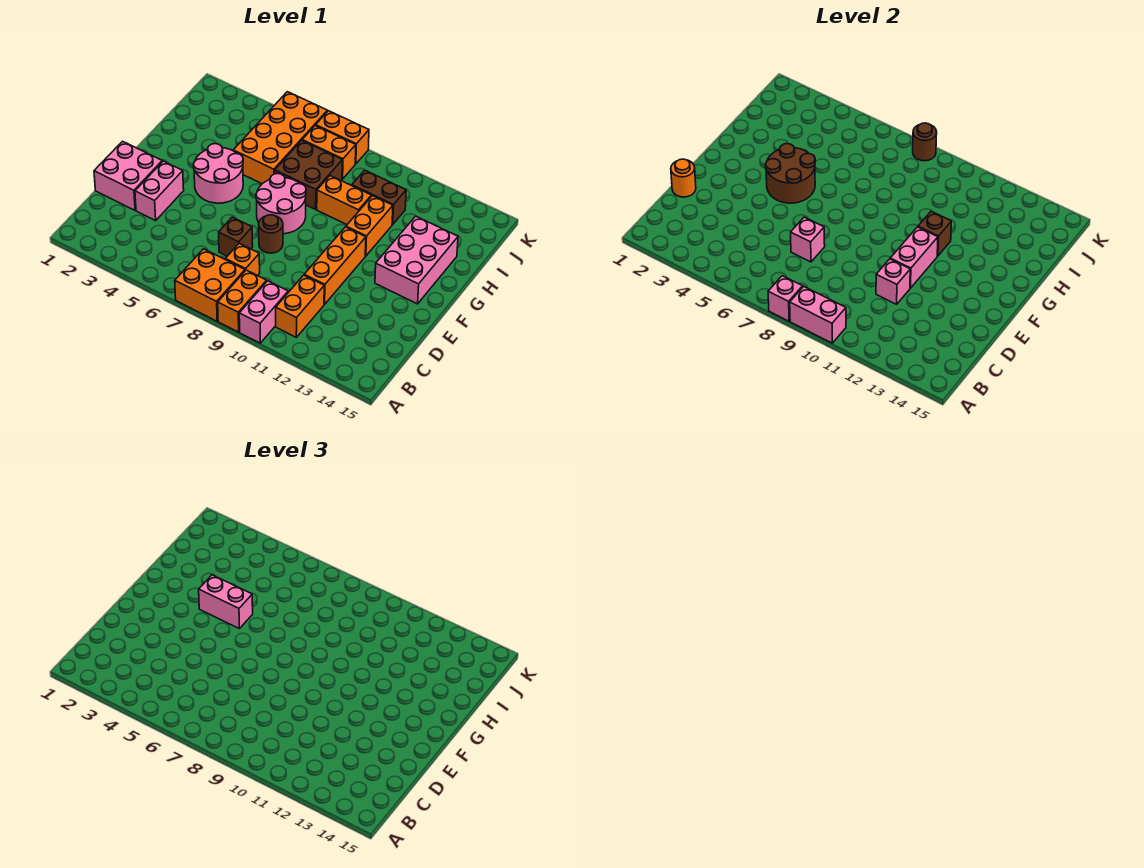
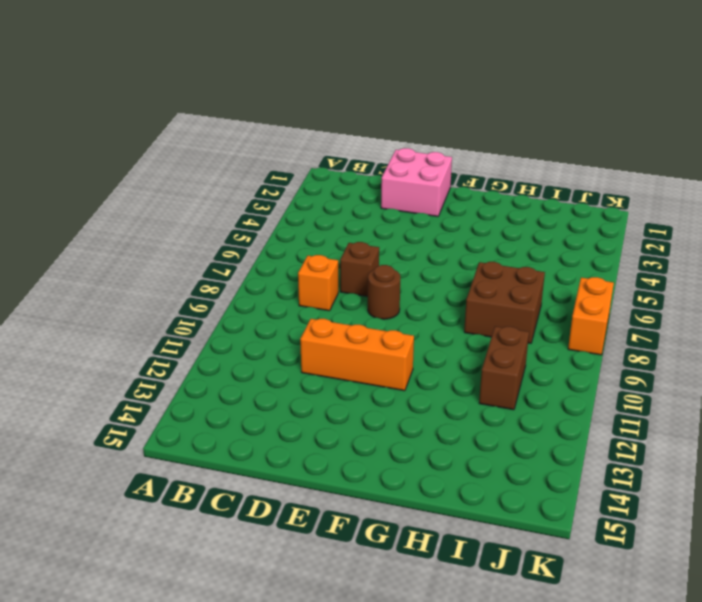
none -> orange 2x2 brick [175,249,245,321]
none -> orange 1x2 brick [218,270,267,332]
none -> pink 1x2 brick [239,281,288,343]
none -> orange 1x2 brick [276,275,324,337]

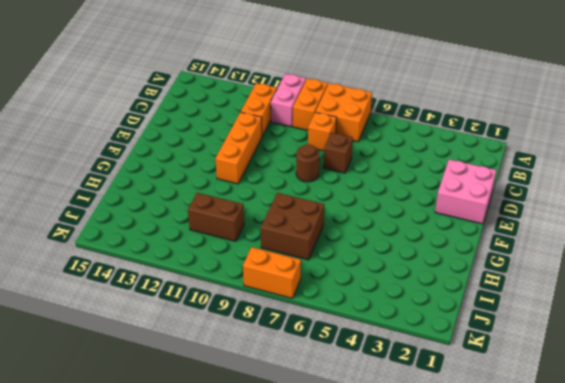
none -> pink 1x2 brick [135,161,184,221]
none -> pink 2x2 round brick [193,144,243,203]
none -> pink 2x2 round brick [256,174,306,234]
none -> pink 2x3 brick [375,216,458,304]

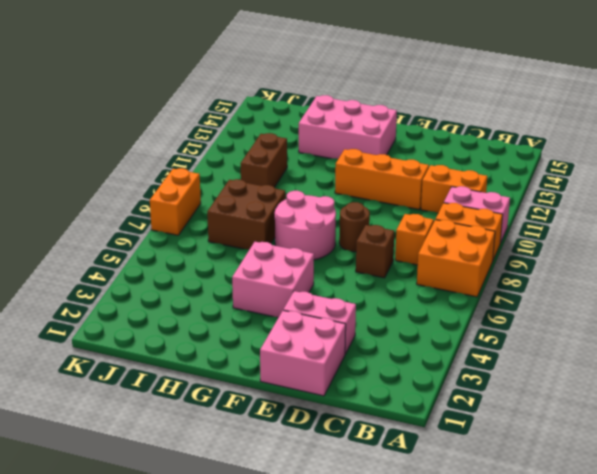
pink 2x2 brick [232,242,314,318] -> pink 2x2 round brick [193,144,243,203]
none -> orange 1x2 brick [346,196,393,256]
none -> orange 2x4 brick [233,92,327,184]
none -> orange 1x2 brick [317,176,371,225]
none -> orange 1x2 brick [302,125,356,179]

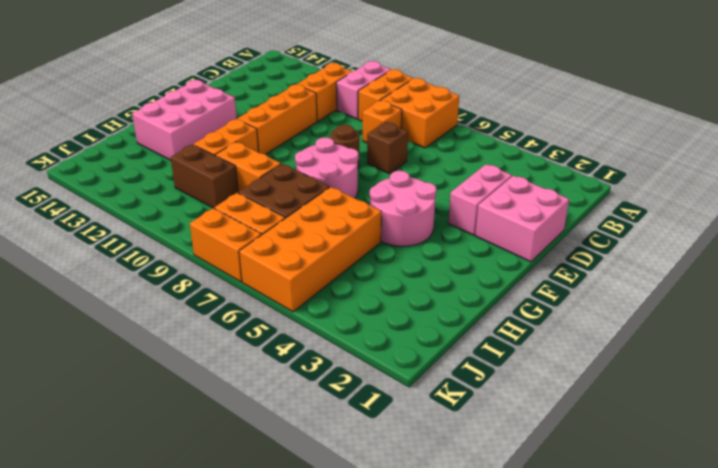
none -> pink 1x1 brick [768,276,803,321]
none -> pink 1x2 brick [790,286,846,343]
none -> orange 1x1 round brick [671,159,696,197]
none -> pink 1x1 brick [791,217,825,262]

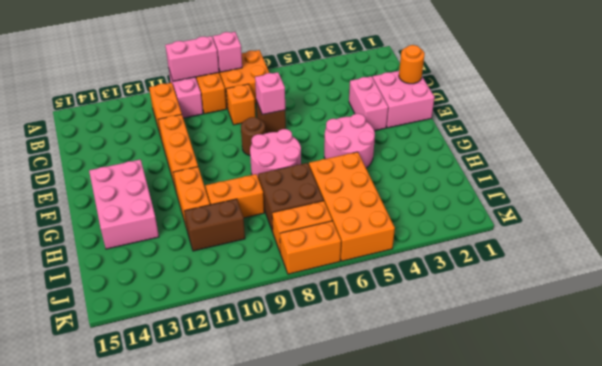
none -> pink 1x1 brick [876,259,910,304]
none -> pink 1x2 brick [890,227,938,288]
none -> brown 2x2 round brick [765,144,815,203]
none -> brown 1x1 brick [918,211,951,256]

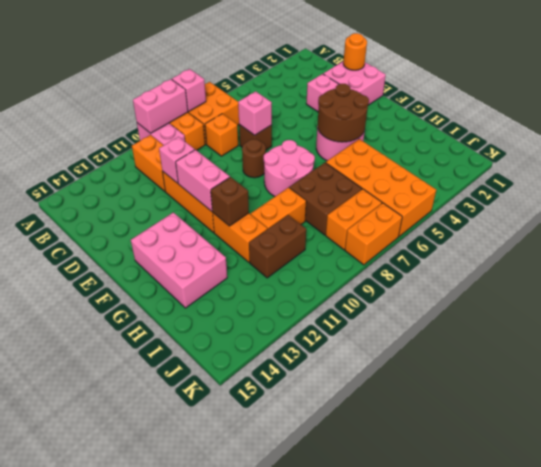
none -> brown 1x1 round brick [913,123,937,161]
none -> pink 1x2 brick [199,575,253,628]

